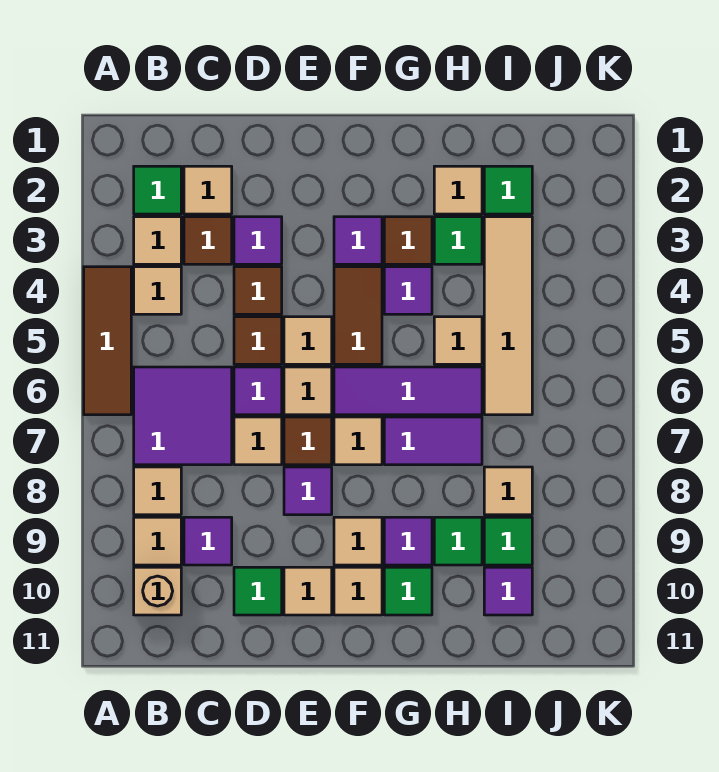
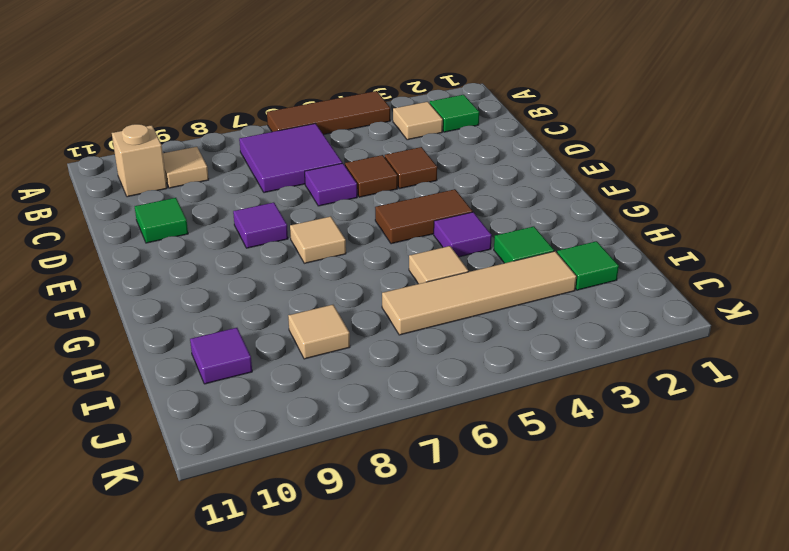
none -> tan 1x1 tile [134,267,181,314]
none -> tan 1x1 tile [134,467,181,515]
none -> tan 1x1 tile [184,166,232,214]
none -> brown 1x1 tile [184,217,232,264]

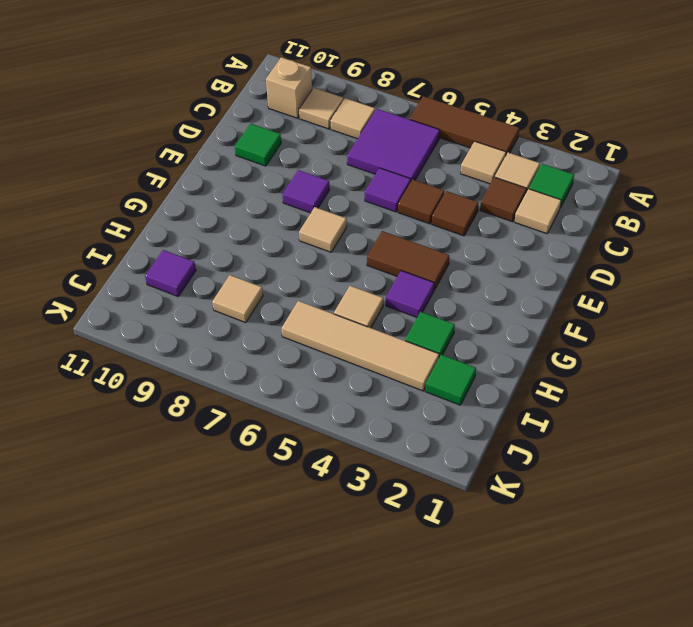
none -> purple 1x1 tile [184,517,232,565]
none -> purple 1x1 tile [234,217,282,264]
none -> tan 1x1 tile [234,417,282,465]
none -> tan 1x1 tile [284,317,332,364]

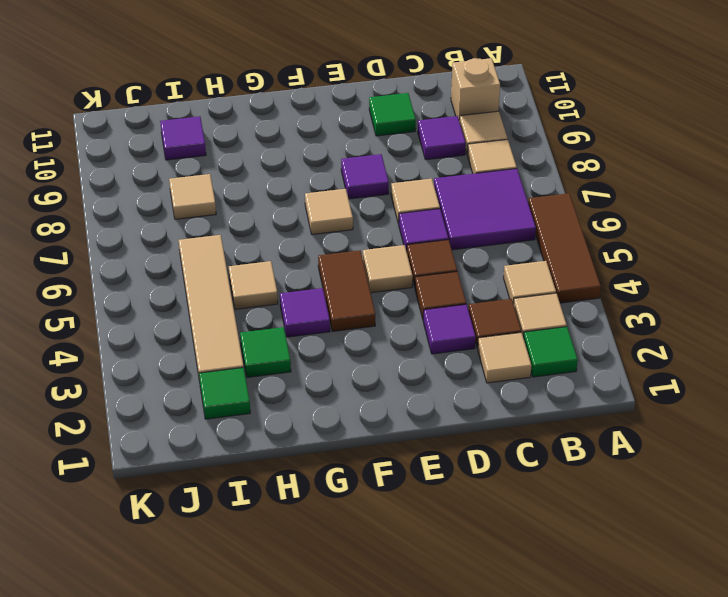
none -> tan 1x1 tile [284,367,332,415]
none -> brown 1x1 tile [284,417,332,465]
none -> tan 1x1 tile [284,567,332,615]
none -> purple 1x1 tile [334,217,382,264]

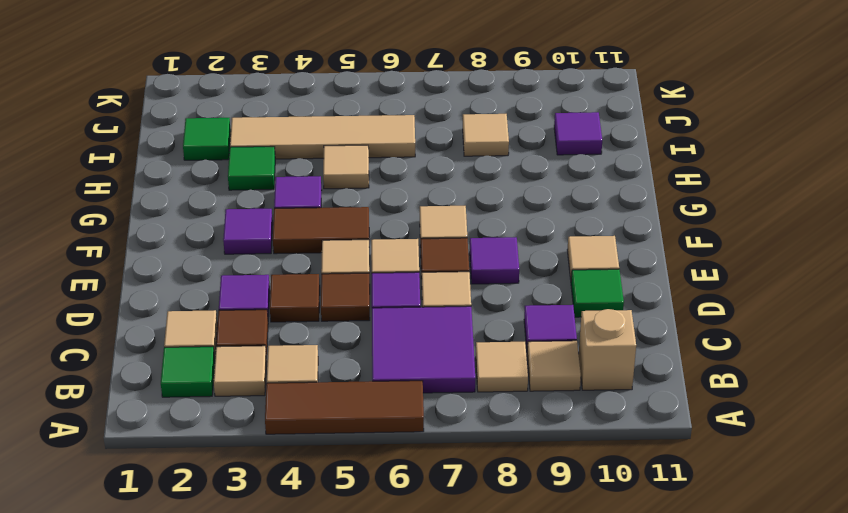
none -> purple 1x3 tile [334,367,482,415]
none -> tan 1x1 tile [334,517,382,565]
none -> tan 1x1 tile [334,567,382,615]
none -> brown 1x1 tile [384,217,432,264]

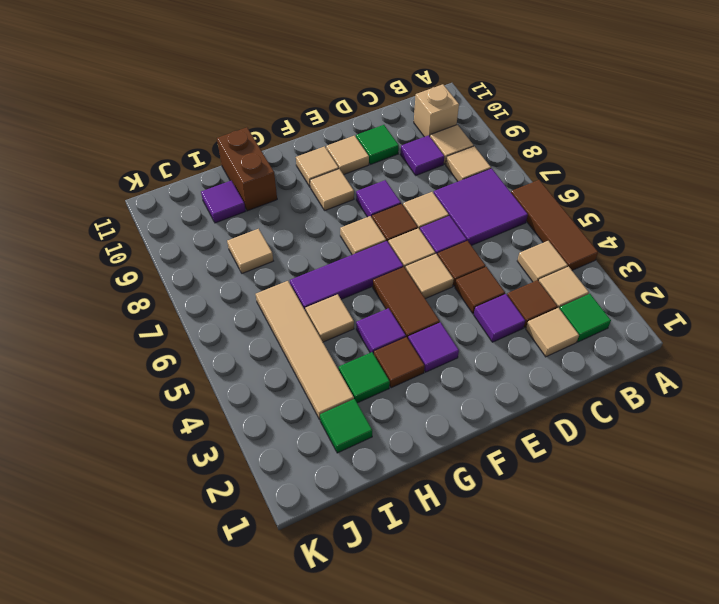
brown 1x2 brick [217,127,277,211] -> none
none -> purple 1x2 tile [384,417,482,465]
none -> purple 1x1 tile [384,517,432,565]
none -> green 1x1 tile [384,567,432,615]
none -> tan 1x1 tile [434,166,482,214]

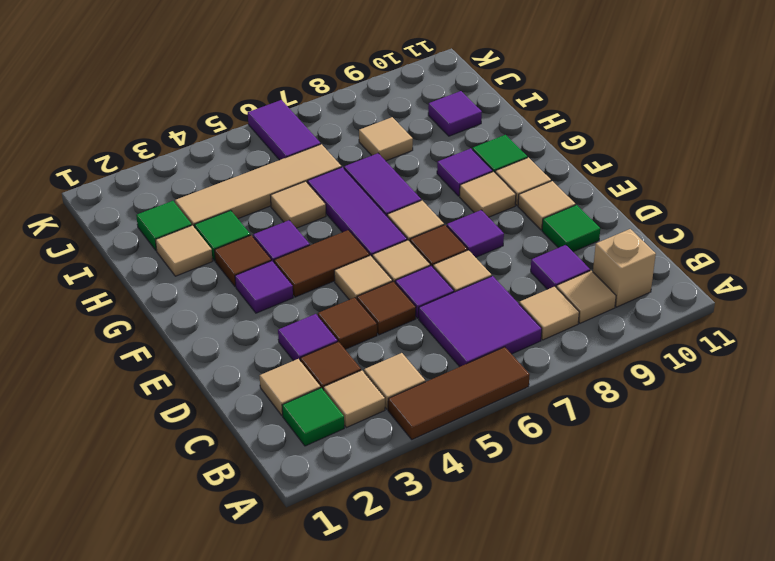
purple 1x2 tile [248,100,321,160] -> none
none -> green 1x1 tile [434,517,482,565]
none -> green 1x1 tile [484,517,532,565]

